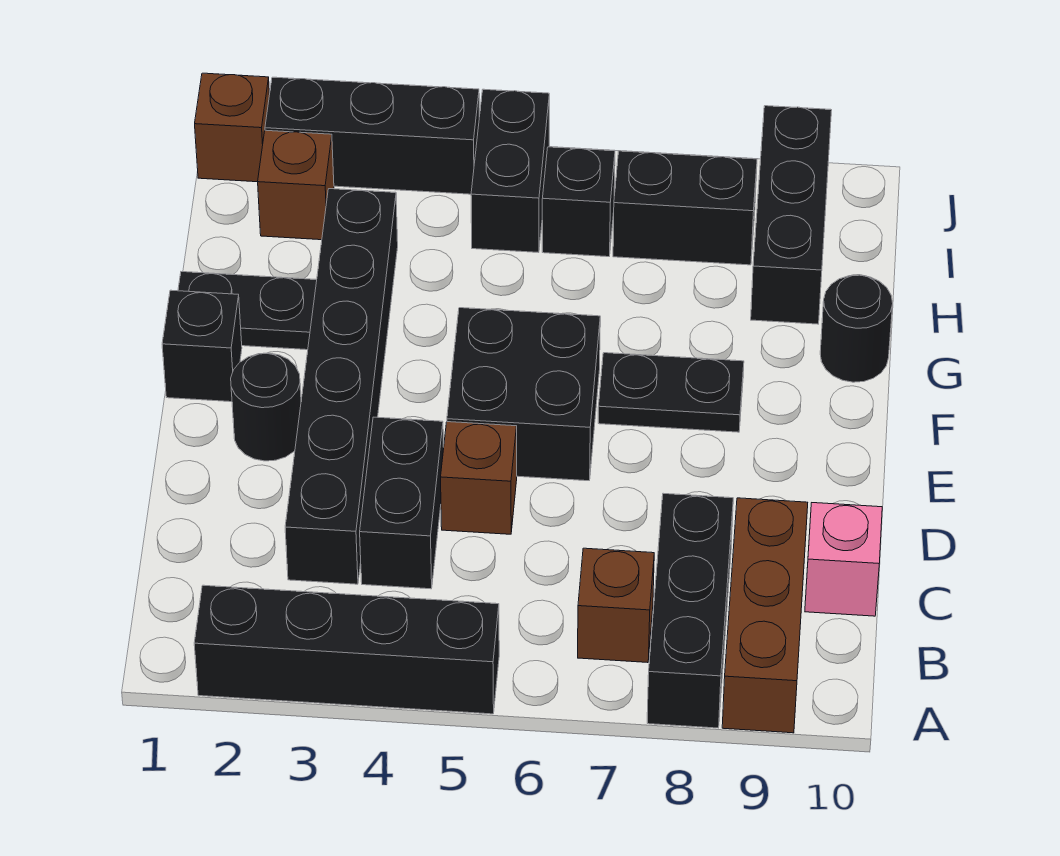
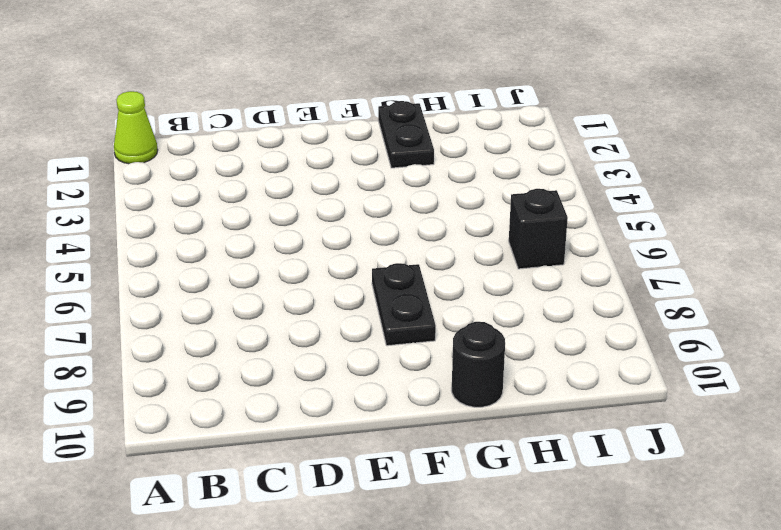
lime 1x1 cone [114,91,158,164] -> none
none -> black 1x4 brick [194,585,499,714]
none -> black 1x3 brick [647,493,733,728]
none -> brown 1x3 brick [722,498,808,733]

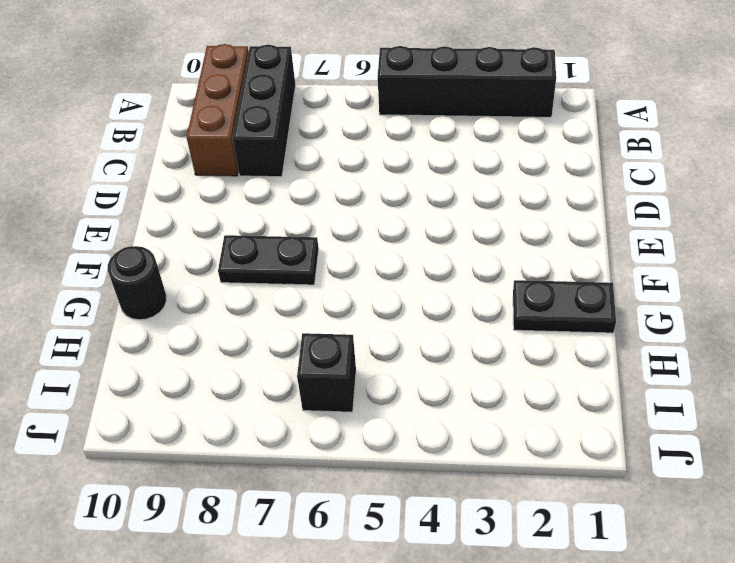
none -> brown 1x1 brick [578,548,654,663]
none -> black 1x6 brick [285,189,398,584]
none -> black 1x2 brick [360,417,444,589]

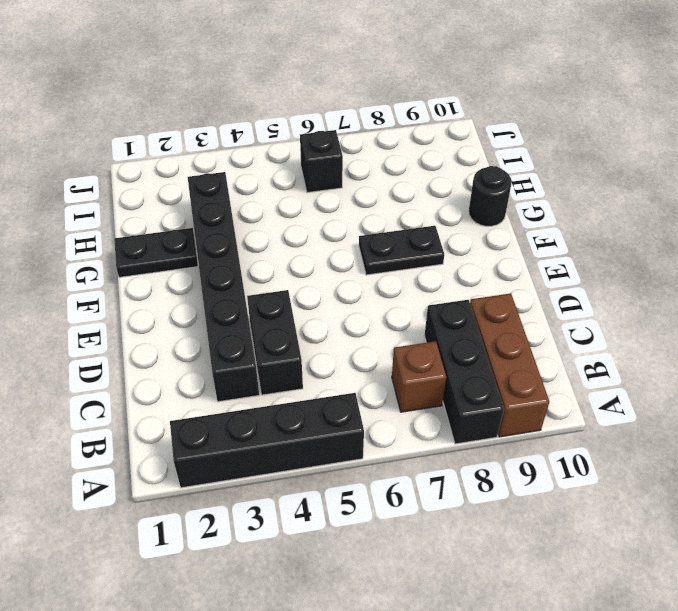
none -> pink 1x1 brick [805,503,882,616]
none -> brown 1x1 brick [441,422,517,534]
none -> black 1x1 round brick [231,353,301,461]

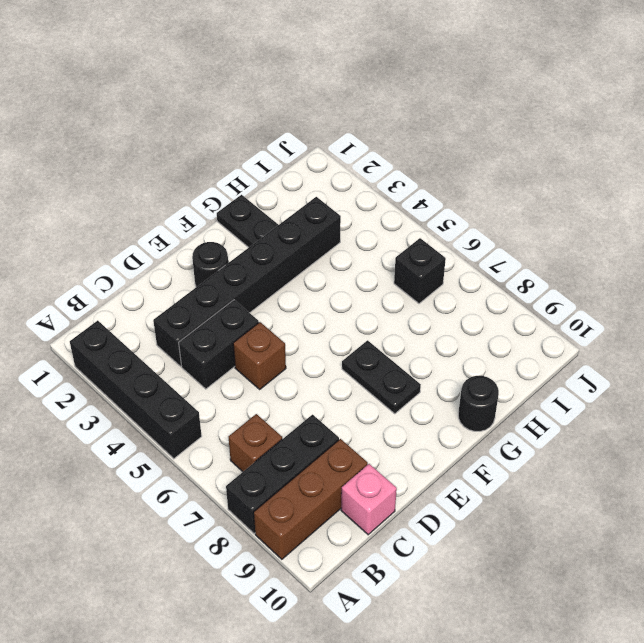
none -> black 2x2 brick [447,308,600,481]
none -> black 1x1 brick [162,290,242,402]
none -> black 1x3 brick [751,106,832,324]

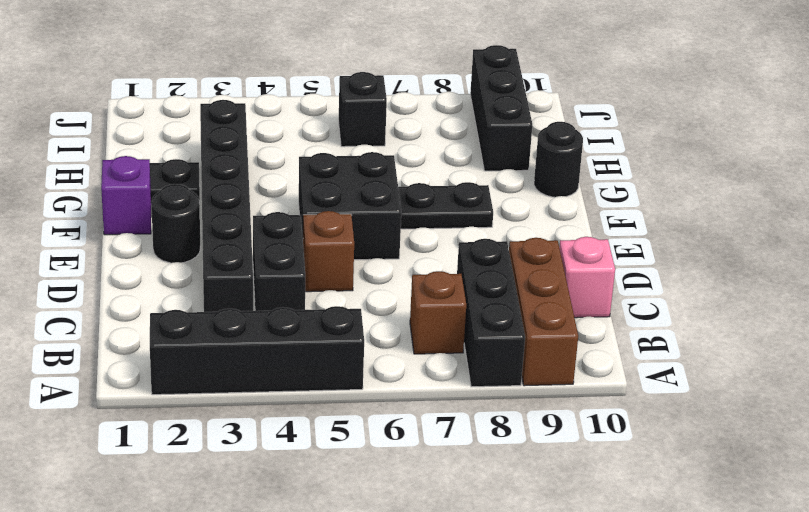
purple 1x1 brick [101,156,151,235] -> black 1x1 brick [162,290,242,402]
none -> brown 1x1 brick [258,130,334,240]
none -> black 1x2 brick [471,89,549,253]
none -> black 1x2 brick [613,151,757,265]

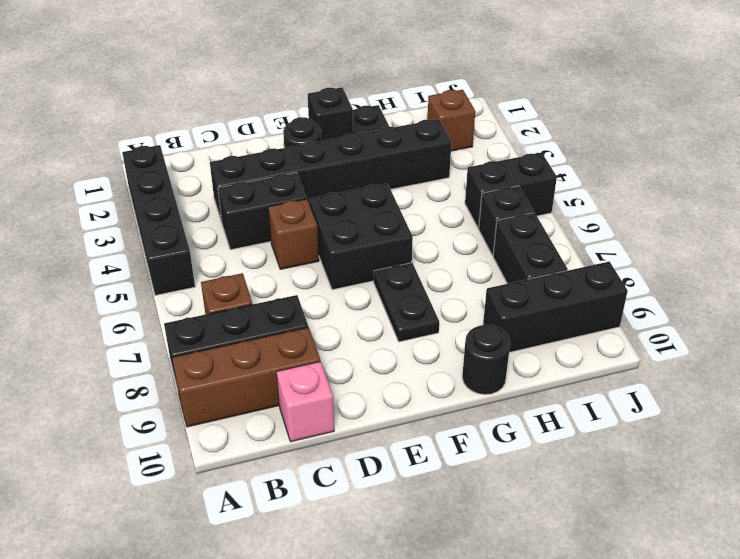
none -> brown 1x1 brick [195,73,270,182]
none -> black 1x3 brick [265,77,479,194]

